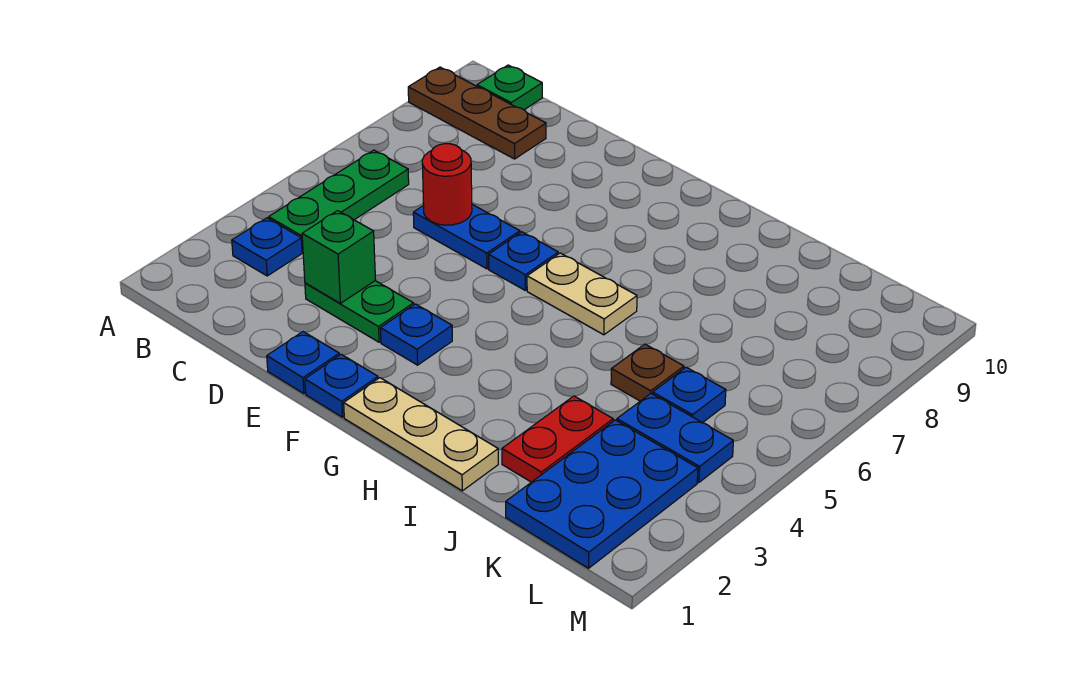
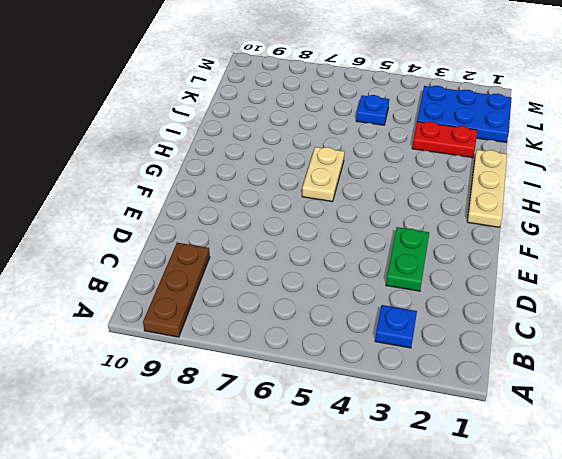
none -> green 1x3 plate [269,150,409,252]
none -> green 1x1 plate [477,65,542,110]
none -> blue 1x2 plate [413,205,520,269]

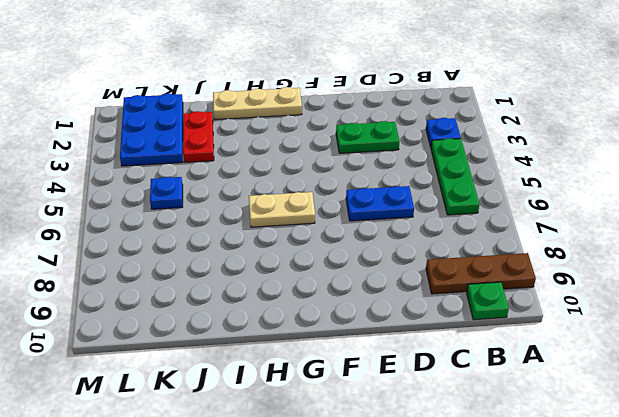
none -> blue 1x1 plate [267,332,339,394]
none -> blue 1x1 plate [305,354,378,417]
none -> blue 1x1 plate [380,304,452,365]

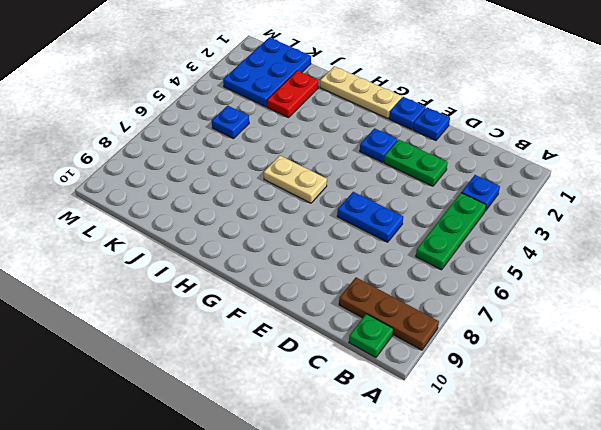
none -> blue 1x1 plate [489,232,558,290]
none -> brown 1x1 plate [611,344,684,401]
none -> blue 1x2 plate [617,394,733,482]

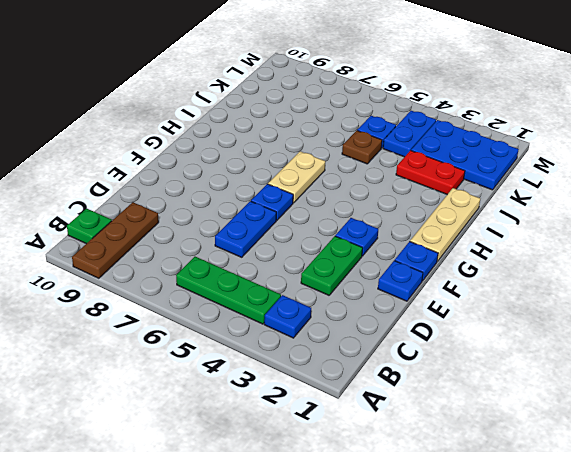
none -> green 1x1 brick [302,211,375,303]
none -> red 1x1 round brick [422,144,472,225]

